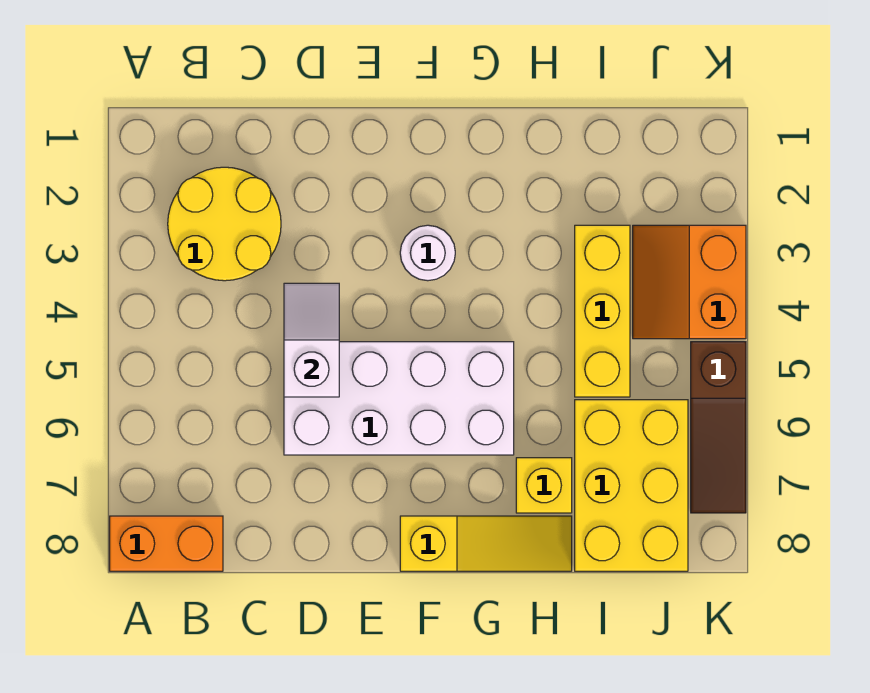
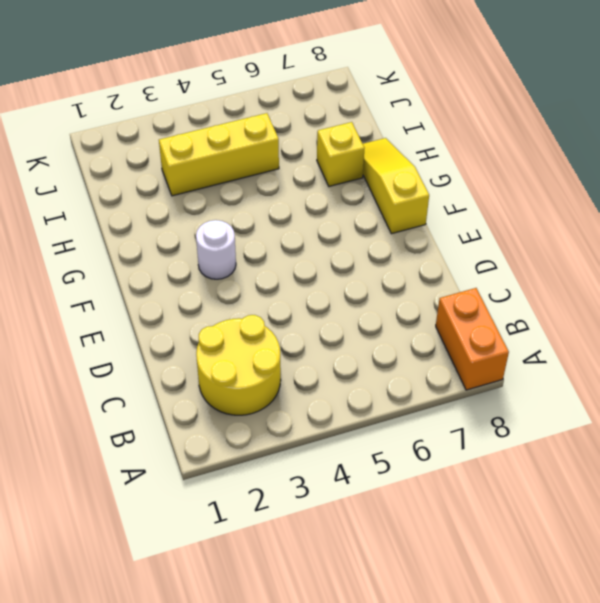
none -> white 2x4 brick [284,342,514,455]
none -> yellow 2x3 brick [575,400,688,571]

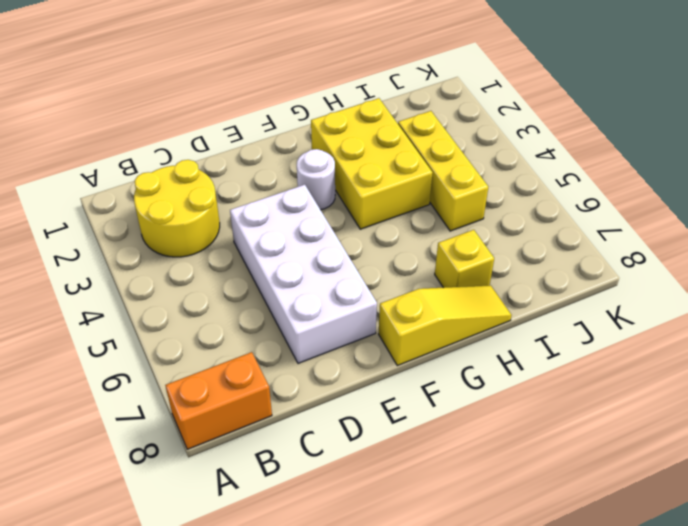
white 2x4 brick [230,185,377,363] -> white 2x4 brick turned to [284,342,514,455]
yellow 2x3 brick [311,98,433,229] -> yellow 2x3 brick moved to [575,400,688,571]
none -> orange 2x2 slope [633,225,746,339]
none -> brown 1x3 slope [691,342,746,513]

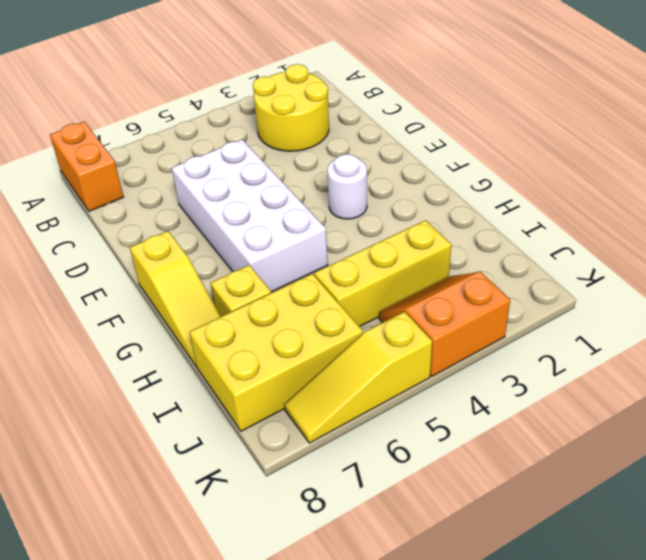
yellow 1x3 slope [284,312,432,443] -> brown 1x3 slope [691,342,746,513]
none -> white 1x2 slope [284,283,339,397]

